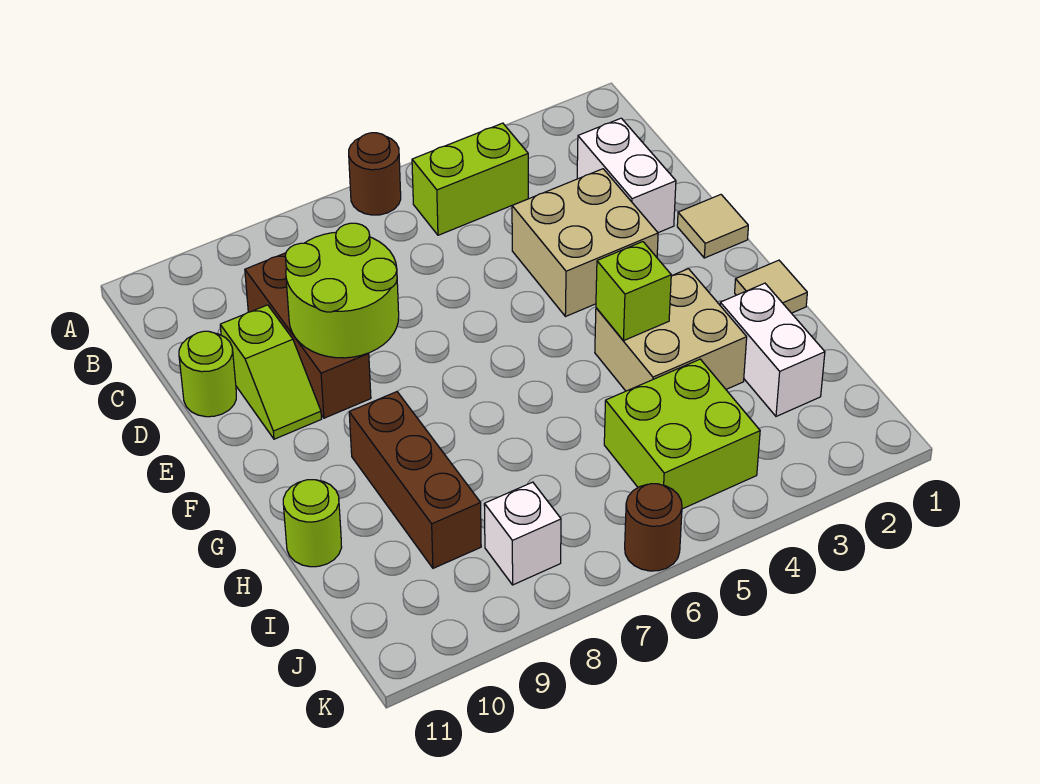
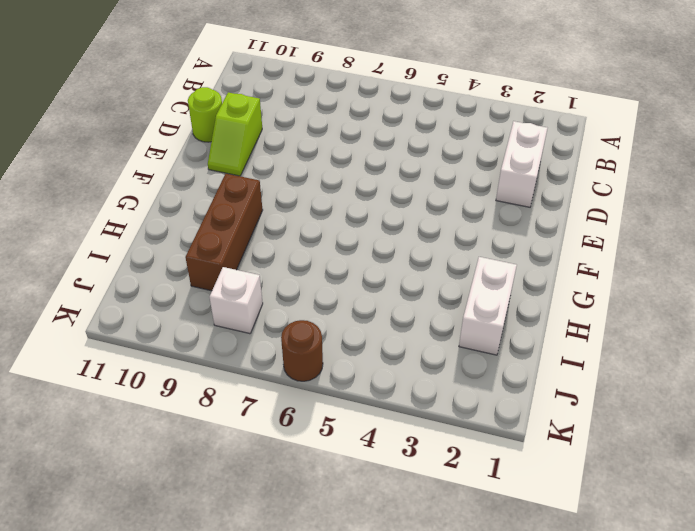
none -> brown 1x1 round brick [349,133,401,215]
none -> lime 1x2 brick [412,123,528,235]
none -> brown 1x3 brick [245,253,371,418]

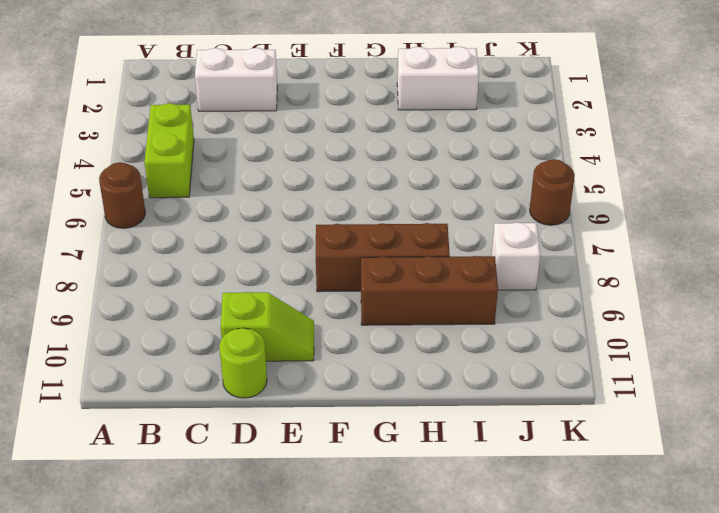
brown 1x3 brick [316,223,450,292] -> brown 1x3 brick moved to [245,253,371,418]
none -> tan 2x2 brick [512,169,658,317]
none -> tan 1x1 tile [677,195,748,258]
none -> tan 1x1 tile [735,260,807,313]

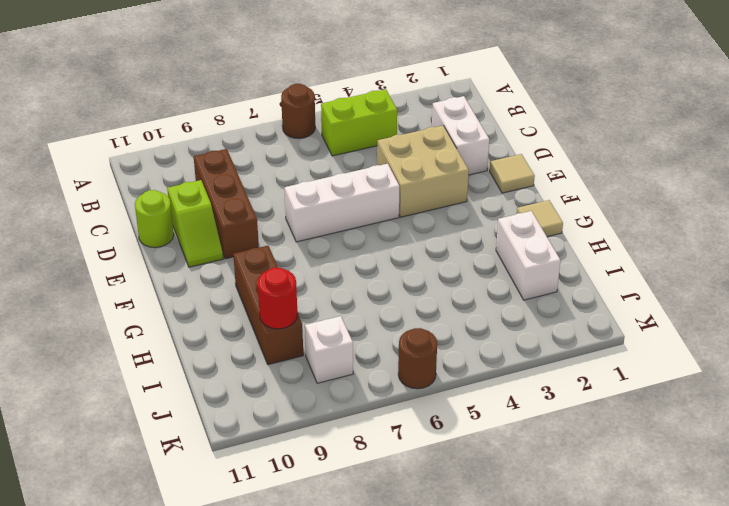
white 1x3 brick [285,164,399,242] -> none
red 1x1 round brick [258,268,297,329] -> none
none -> tan 2x2 brick [595,269,747,391]
none -> lime 1x1 round brick [283,480,342,567]
none -> lime 2x2 brick [604,359,760,509]

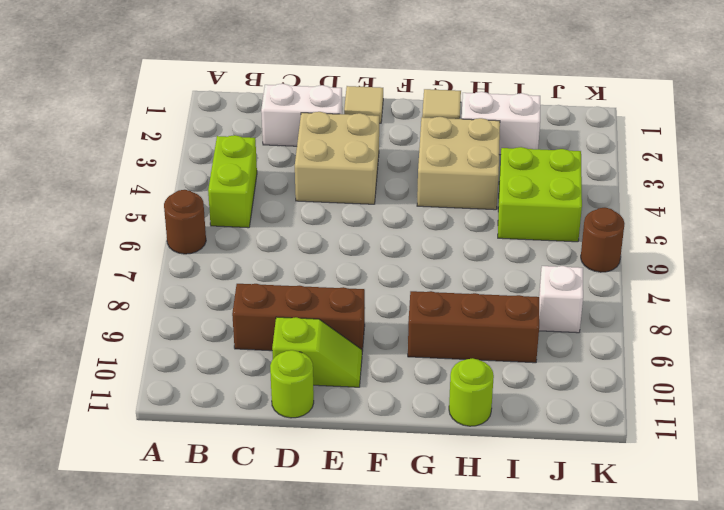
none -> lime 2x2 round brick [285,223,399,358]
none -> lime 1x1 brick [596,242,671,341]

